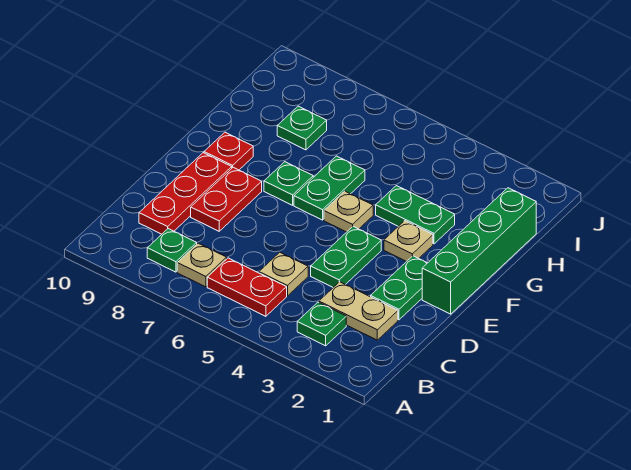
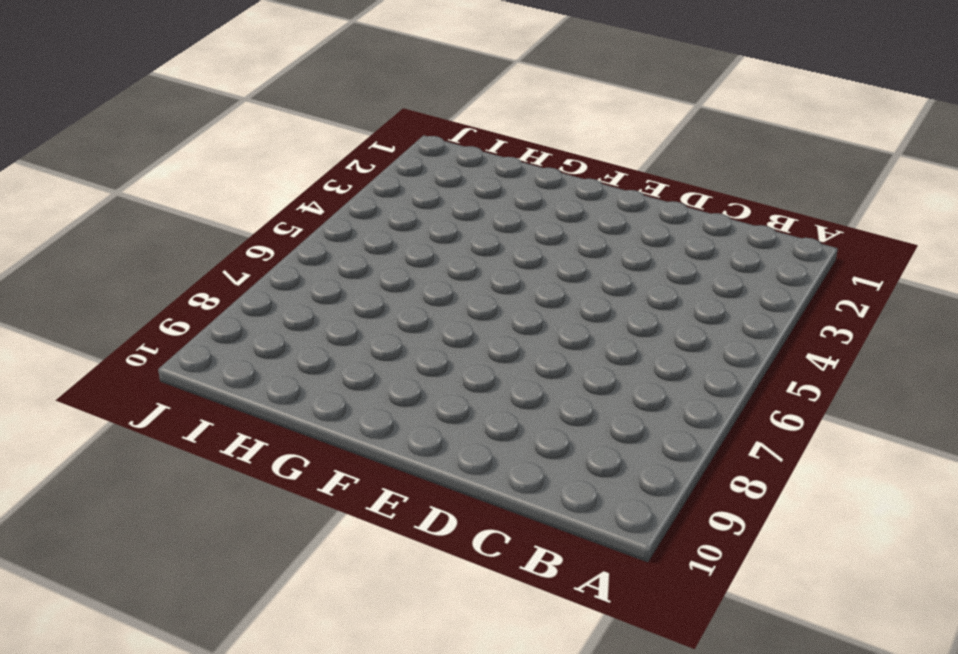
none -> green 1x1 plate [297,302,346,346]
none -> red 1x2 plate [207,258,287,316]
none -> tan 1x1 plate [177,243,227,287]

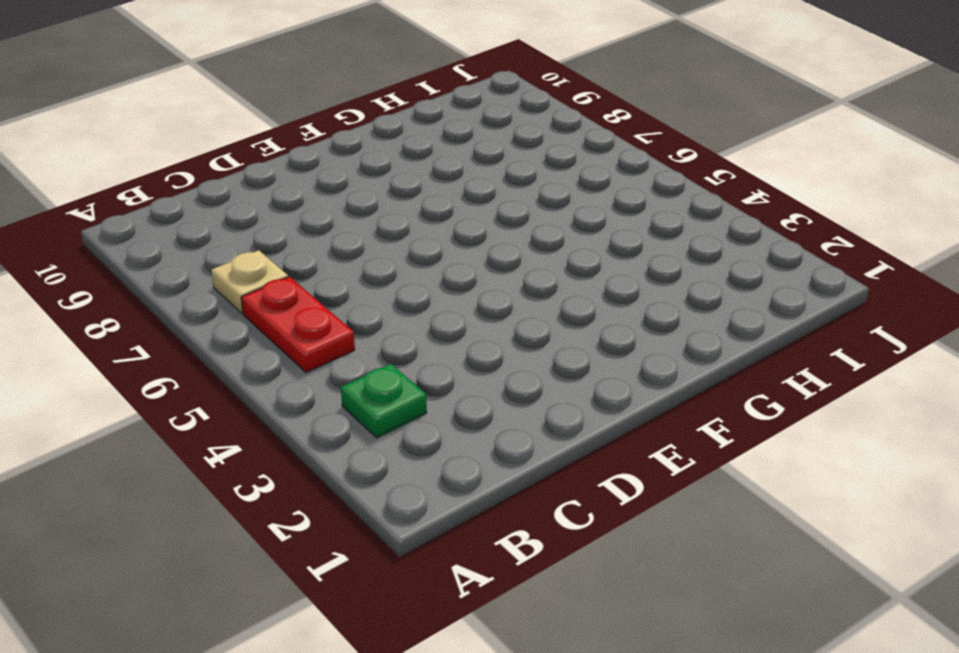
none -> green 1x1 plate [147,229,197,272]
none -> tan 1x2 plate [319,282,398,340]
none -> tan 1x1 plate [259,252,308,296]

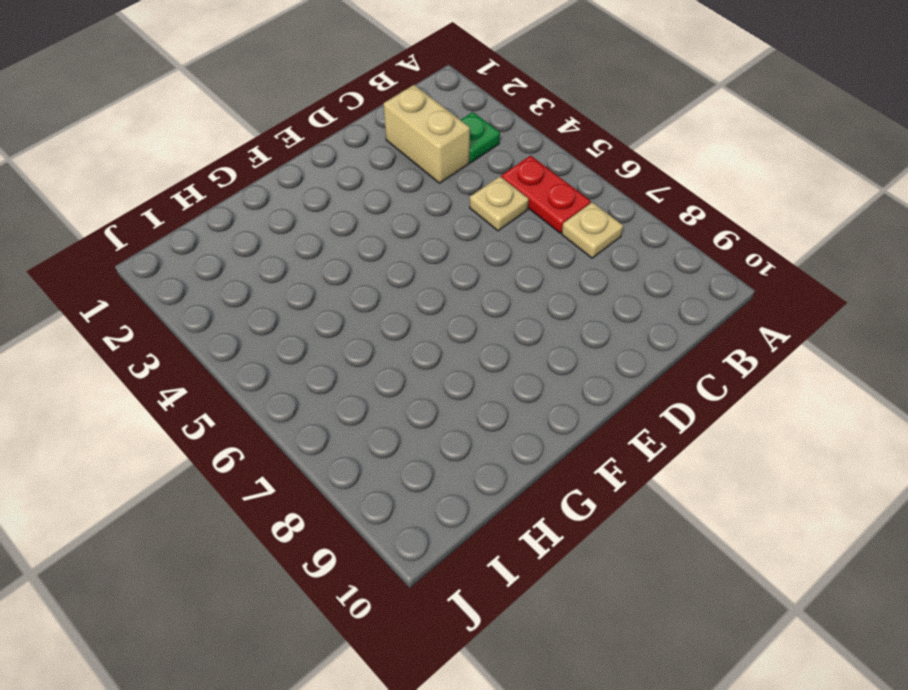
tan 1x2 brick [384,85,470,183] -> tan 1x2 plate [319,282,398,340]
none -> green 1x1 plate [147,229,197,272]
none -> red 1x3 plate [139,153,232,234]
none -> green 1x2 plate [371,256,427,320]

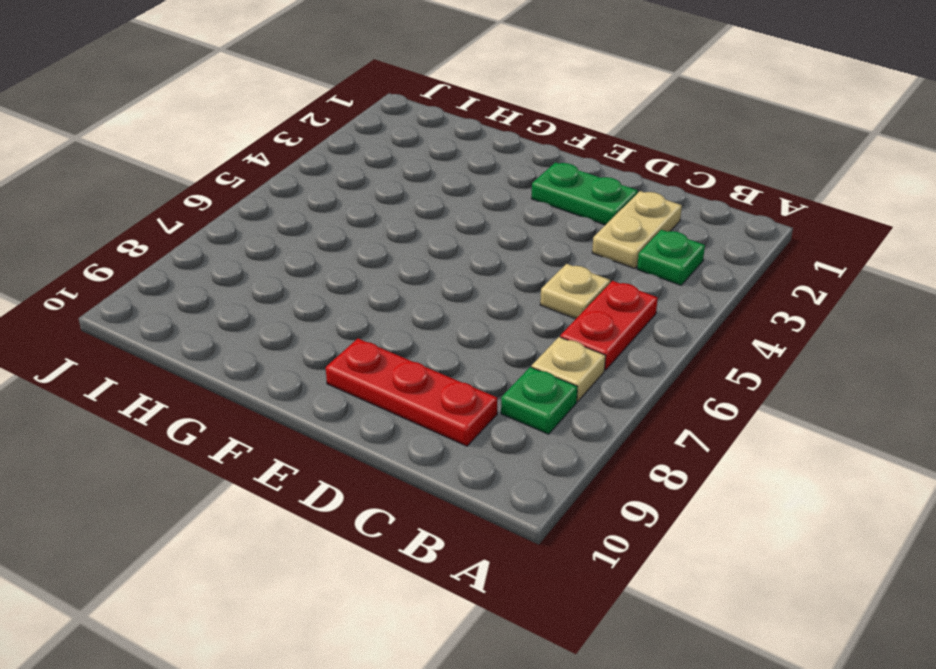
none -> green 1x2 plate [311,226,381,287]
none -> red 1x2 plate [191,167,262,231]
none -> green 1x4 brick [422,188,536,314]

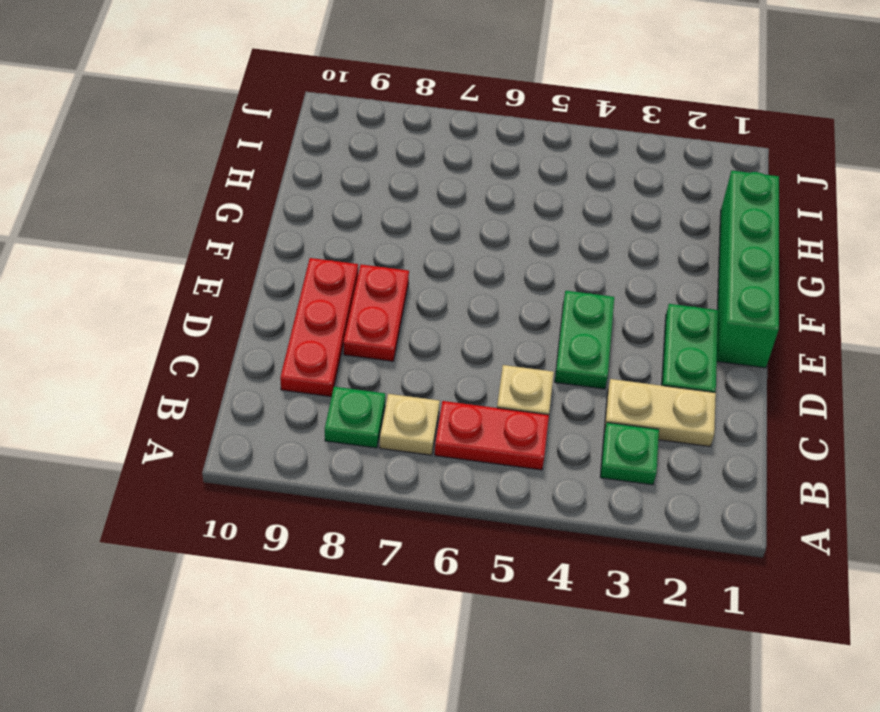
none -> tan 1x1 plate [384,221,433,262]
none -> tan 1x1 plate [324,191,373,232]
none -> green 1x2 plate [294,156,365,220]

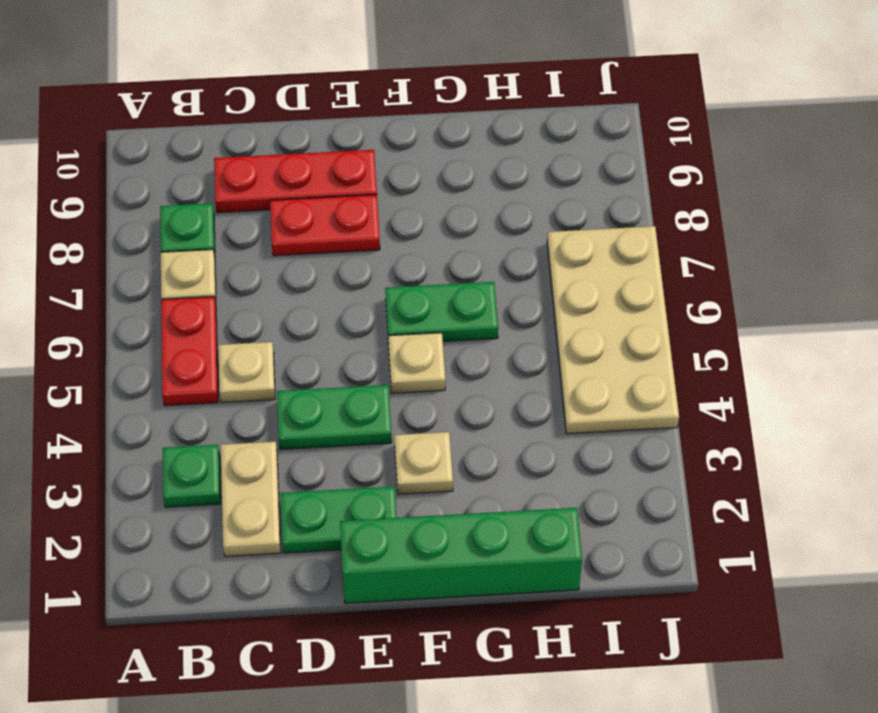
tan 2x4 plate [547,226,679,434] -> none
none -> green 1x1 plate [264,162,313,205]
none -> red 1x1 plate [204,132,253,170]
none -> green 1x2 plate [376,186,455,244]

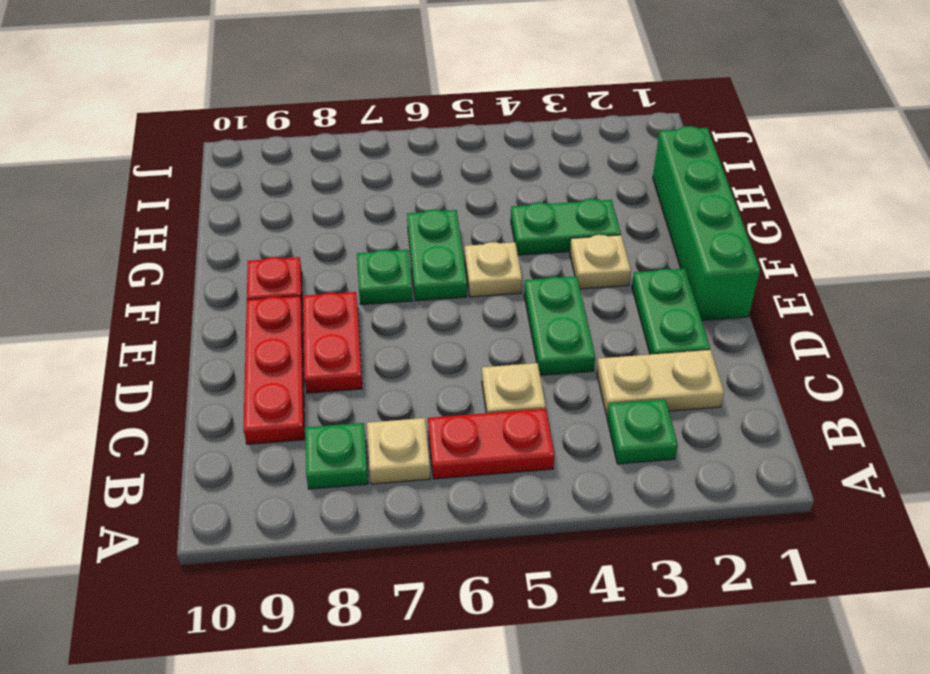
none -> green 1x1 plate [277,106,327,150]

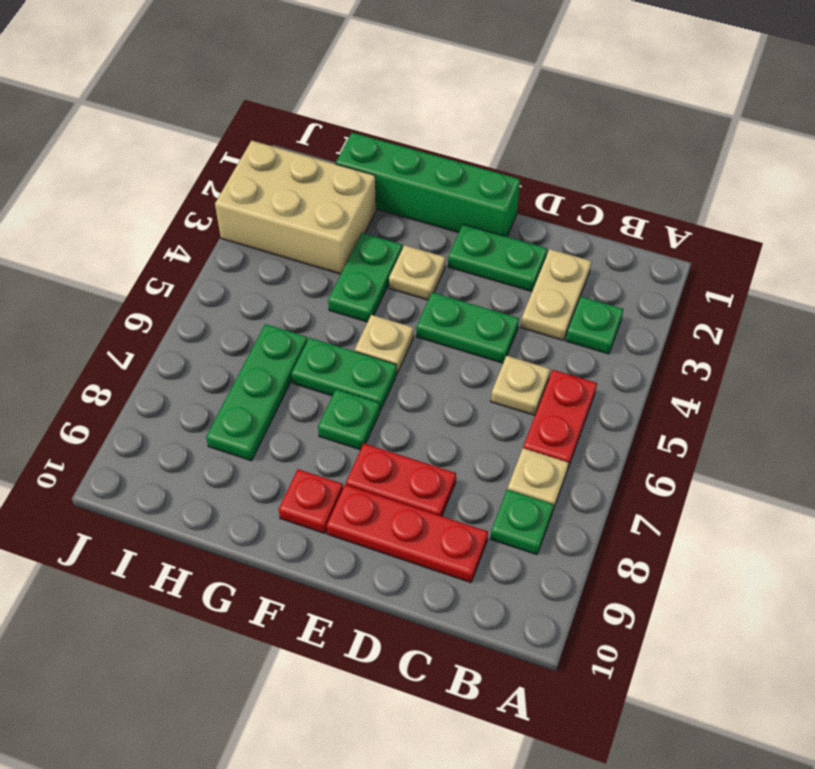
tan 2x3 brick [215,141,376,274] -> none
green 1x3 plate [206,324,307,461] -> green 1x1 plate [277,106,327,150]

